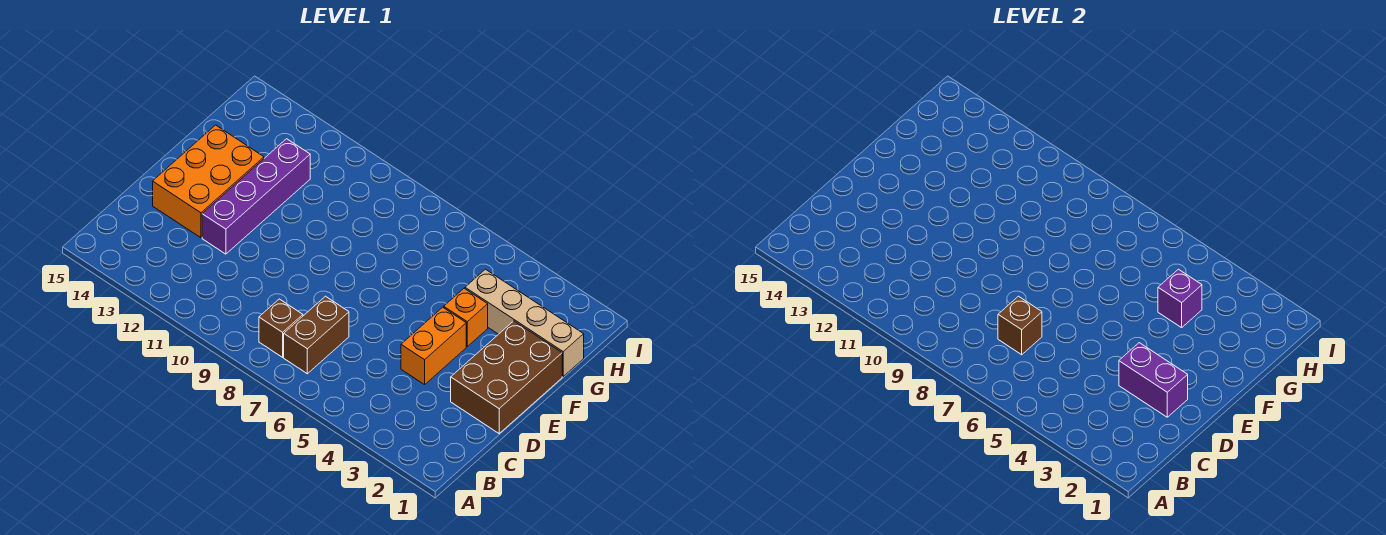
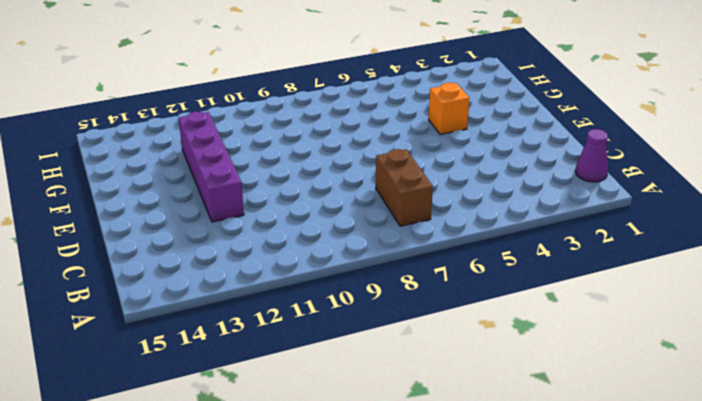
purple 1x1 cone [575,129,608,182] -> none
none -> brown 1x1 brick [259,299,303,357]
none -> brown 2x3 brick [451,321,562,433]

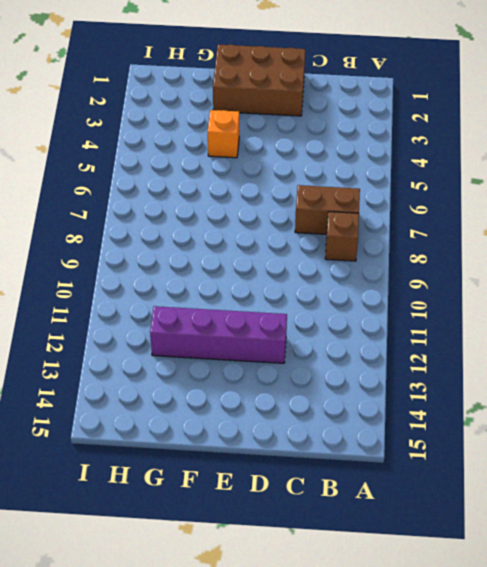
none -> orange 1x2 brick [401,307,466,385]
none -> orange 2x3 brick [153,125,264,238]

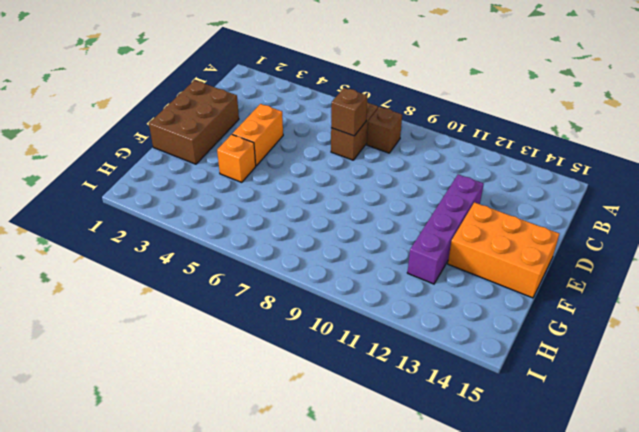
orange 2x3 brick [448,202,559,298] -> orange 2x3 brick turned to [153,125,264,238]
none -> tan 1x4 brick [465,269,584,376]
none -> purple 1x2 brick [1119,343,1188,417]

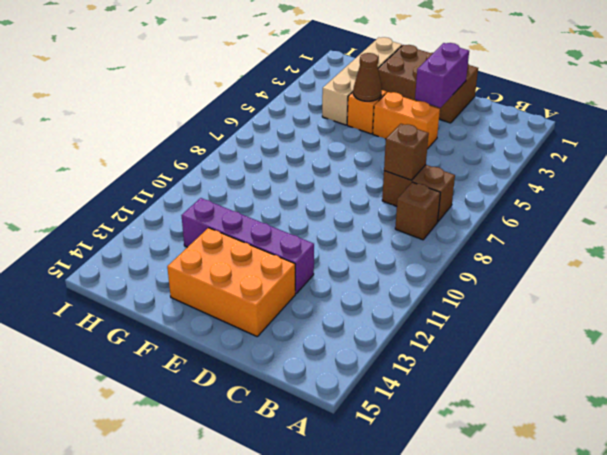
brown 1x1 cone [353,53,382,101] -> none
none -> purple 1x1 brick [1158,269,1202,328]

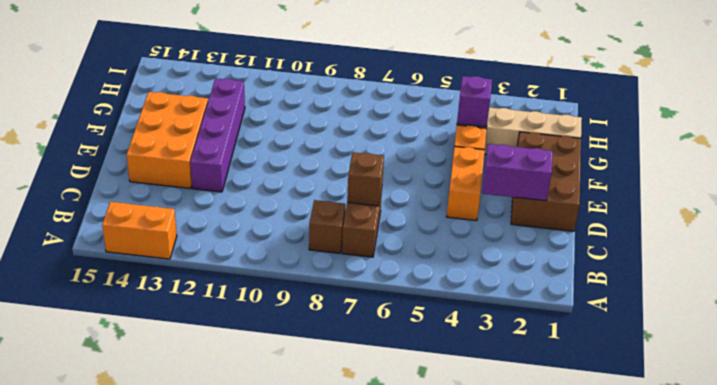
orange 1x2 brick [102,202,177,259] -> none

